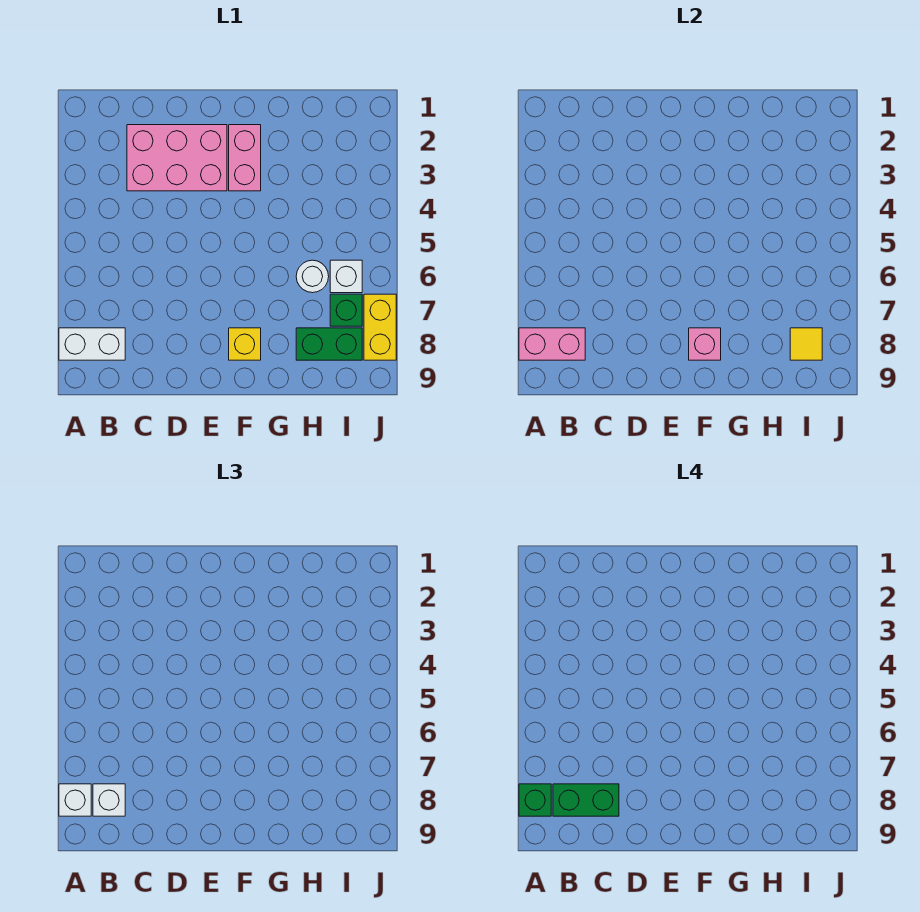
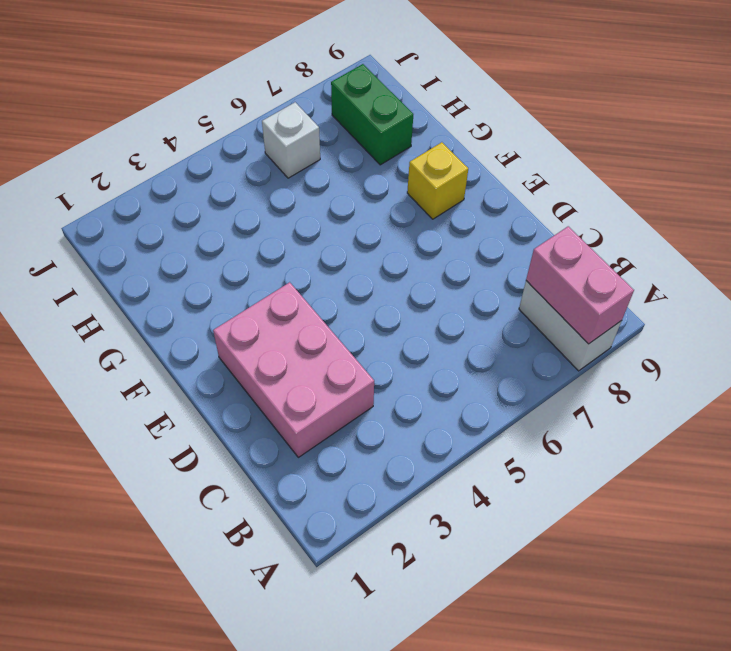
none -> pink 1x2 brick [229,125,261,191]
none -> white 1x1 round brick [296,260,329,293]
none -> green 1x1 brick [330,294,362,326]

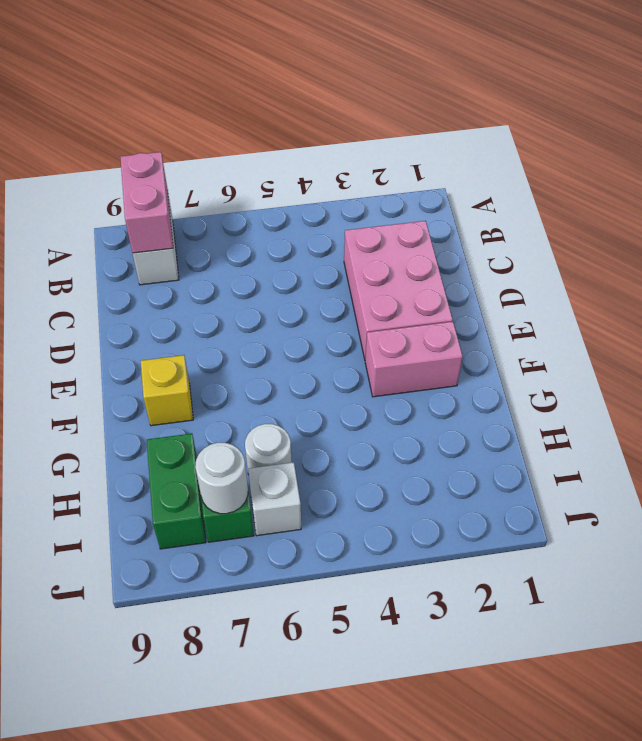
white 1x1 round brick [195,443,248,514] -> none
none -> yellow 1x2 brick [364,294,396,360]
none -> pink 1x1 brick [689,328,721,360]
none -> yellow 1x1 tile [790,328,822,360]

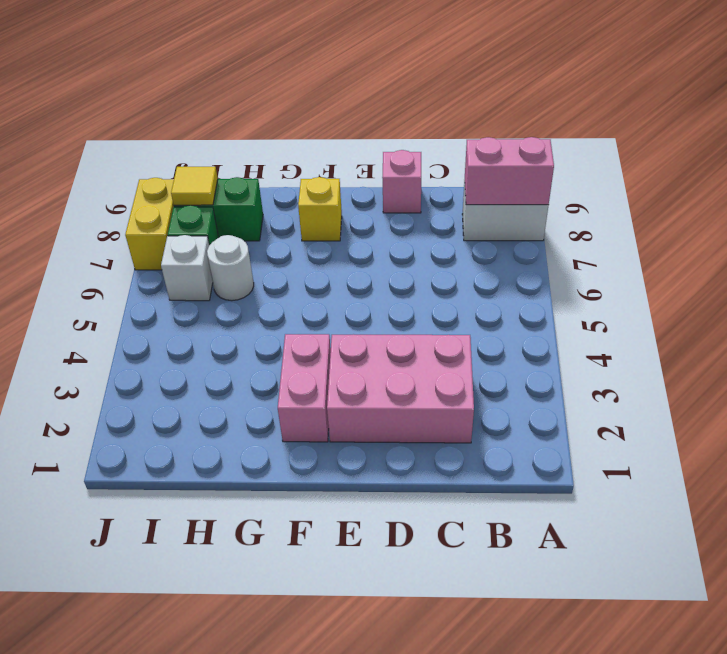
pink 1x1 brick [382,150,421,213] -> pink 1x1 brick moved to [689,328,721,360]
none -> white 1x1 brick [59,784,91,816]
none -> white 1x1 brick [93,784,125,816]
none -> green 1x1 brick [519,784,551,816]

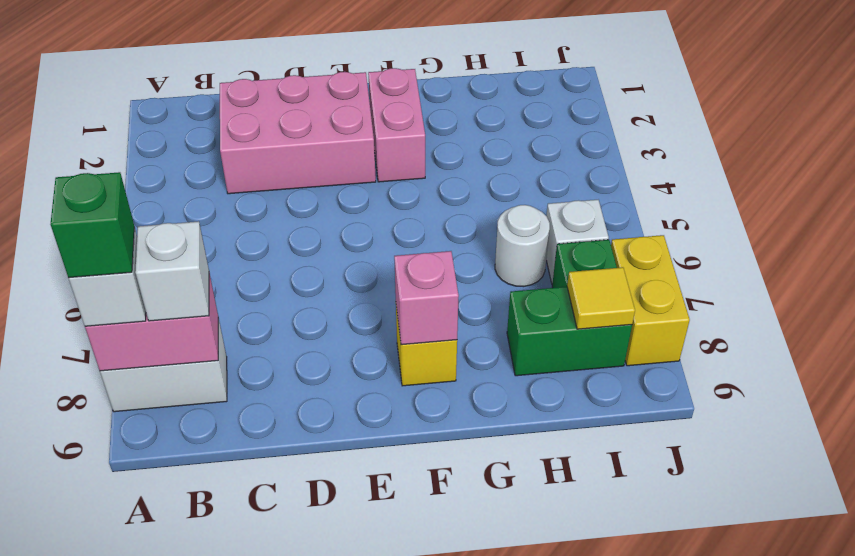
none -> green 1x2 brick [553,784,619,816]

